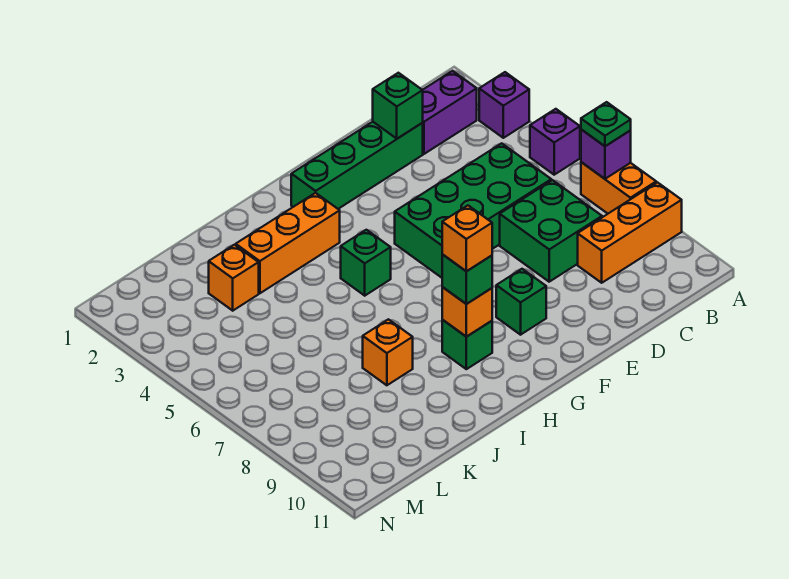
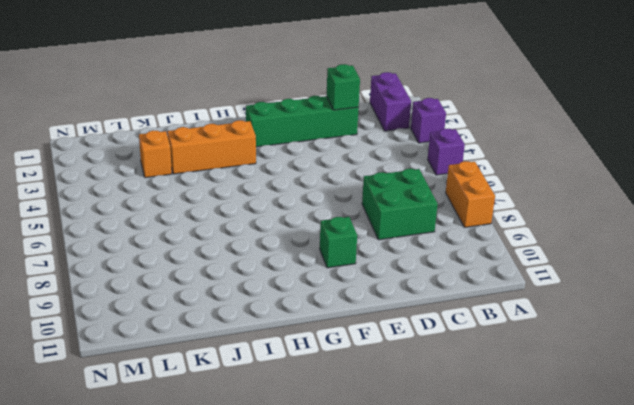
purple 1x2 brick [370,72,411,131] -> purple 1x2 brick turned to [423,71,477,154]
none -> orange 1x3 brick [578,182,682,283]
none -> green 2x4 brick [395,143,551,278]
none -> green 1x1 brick [341,230,391,296]

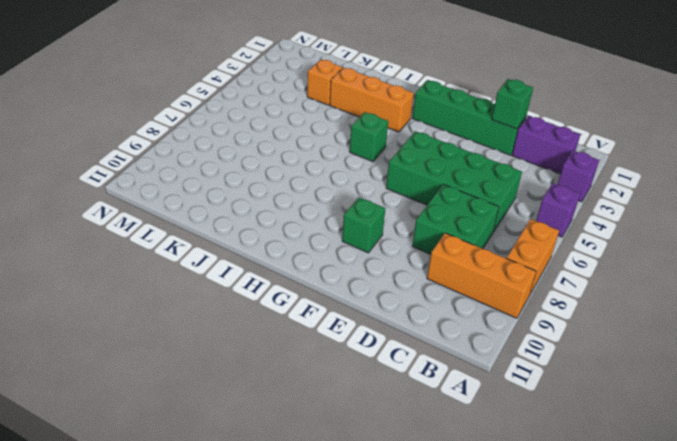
none -> green 1x1 brick [442,320,492,369]
none -> orange 1x1 brick [363,319,413,385]
none -> purple 1x1 brick [581,129,631,179]

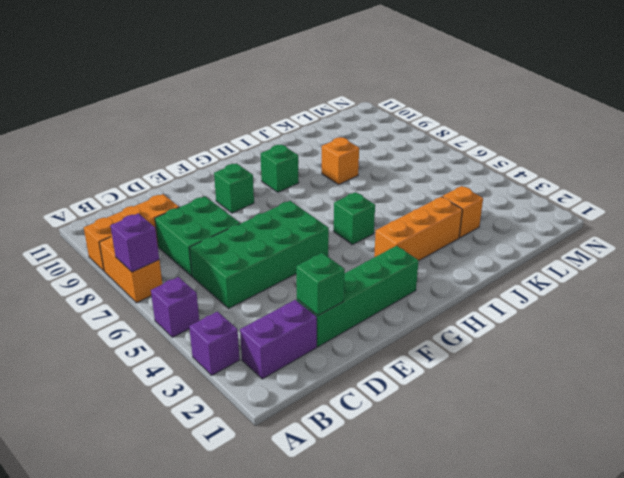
none -> orange 1x1 brick [442,287,492,337]
none -> green 1x1 plate [581,102,631,146]
none -> green 1x1 brick [442,254,492,304]

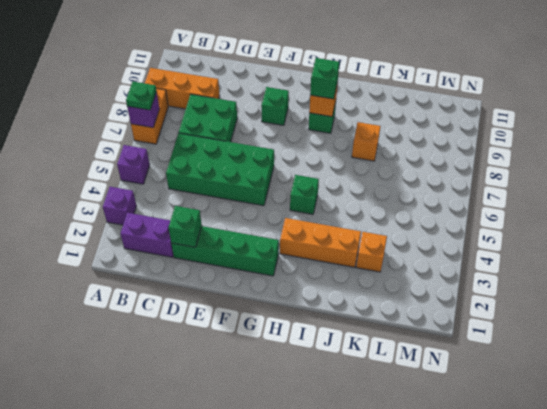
none -> orange 1x1 brick [442,205,492,271]

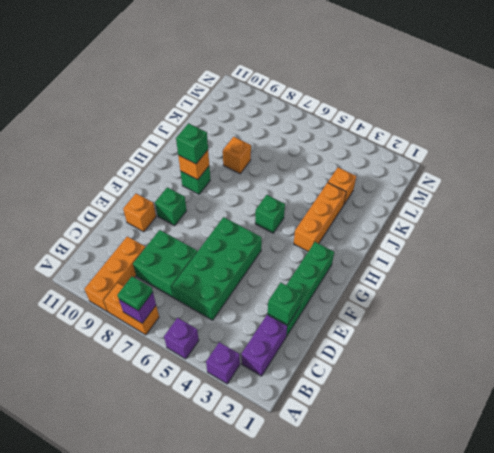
orange 1x1 brick [123,194,156,232] -> orange 1x1 brick moved to [442,205,492,271]

